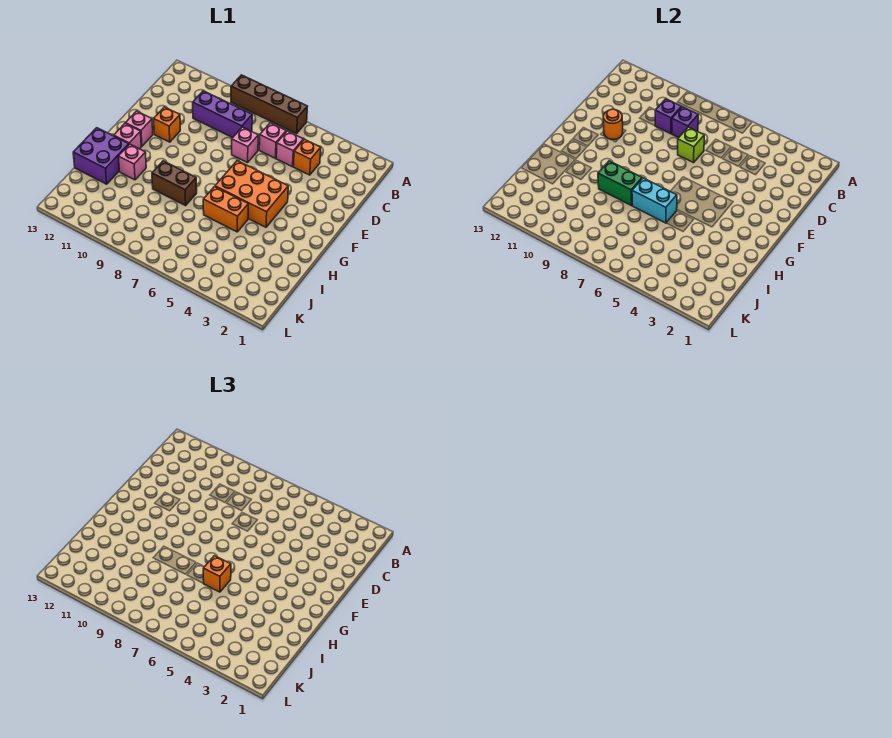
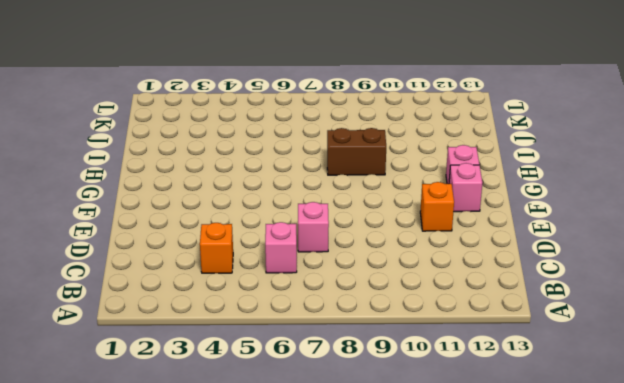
none -> brown 1x4 brick [231,75,308,133]
none -> pink 1x1 brick [276,131,303,167]
none -> purple 1x3 brick [193,91,252,138]

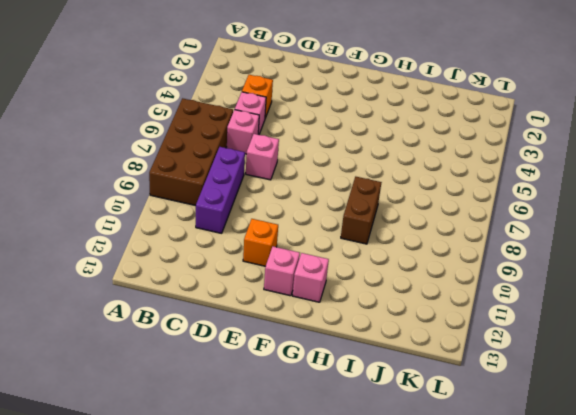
brown 2x4 brick [149,98,233,206] -> brown 1x4 brick [231,75,308,133]
none -> orange 2x3 brick [215,161,288,227]
none -> orange 1x2 brick [203,187,248,232]
none -> pink 1x1 brick [118,144,146,180]

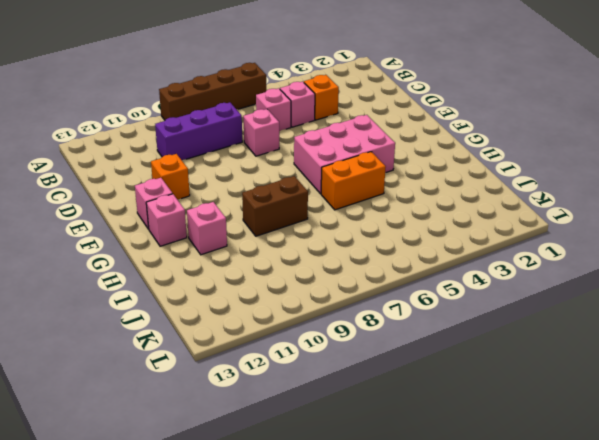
pink 2x3 brick [294,115,395,194] -> orange 2x3 brick [215,161,288,227]
none -> purple 2x2 brick [73,128,129,184]
none -> purple 1x1 brick [672,107,698,138]
none -> purple 1x1 brick [655,99,682,134]

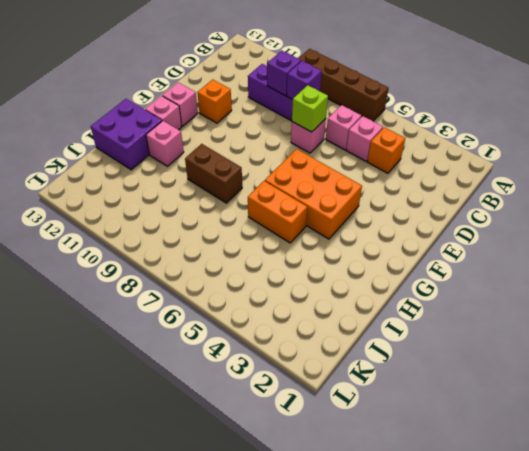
none -> orange 1x1 round brick [603,109,623,139]
none -> cyan 1x2 brick [632,178,677,223]
none -> green 1x2 brick [598,161,642,206]

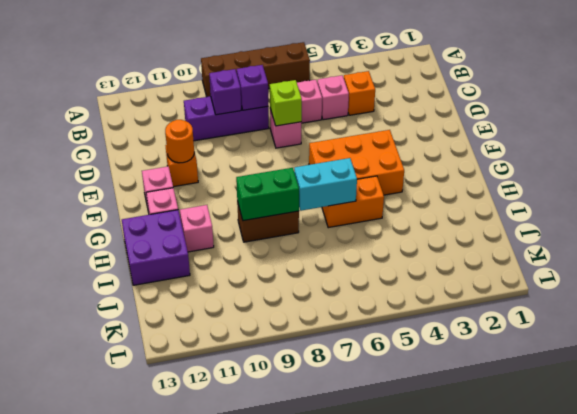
none -> orange 1x1 brick [203,556,231,592]

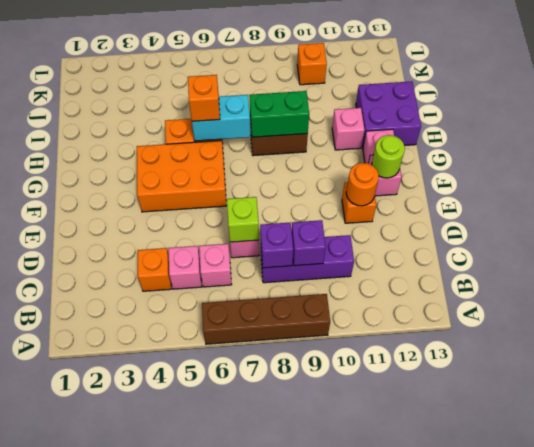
lime 1x1 round brick [372,135,405,178] -> none
orange 1x1 brick [297,43,327,85] -> none

